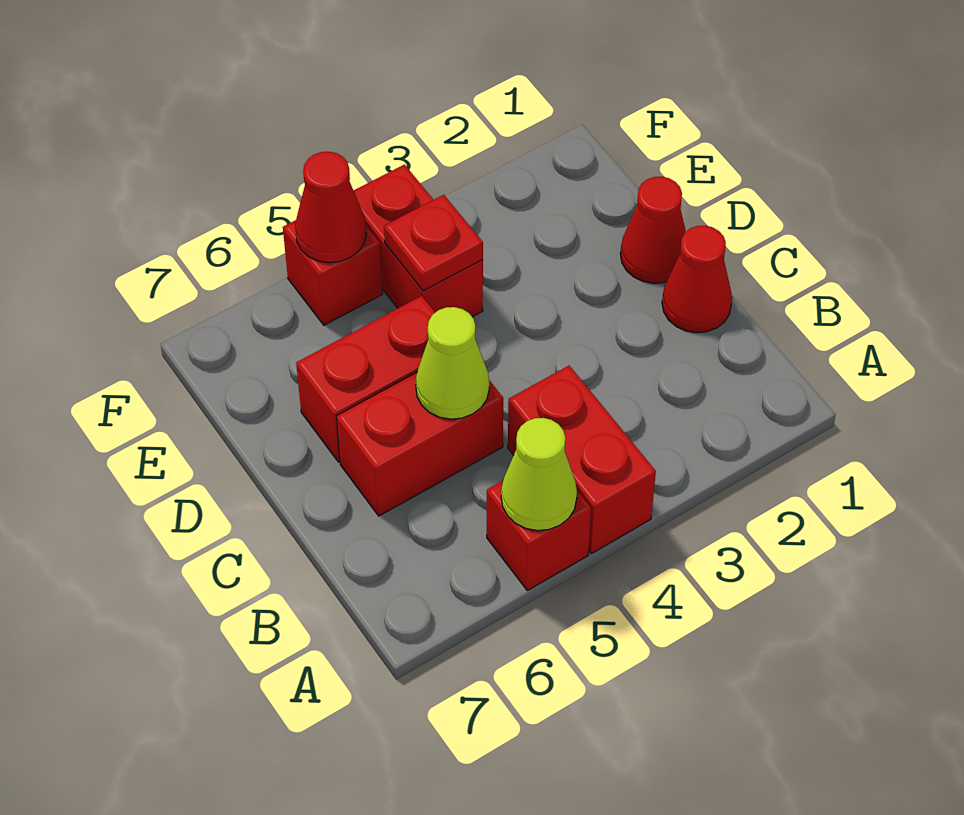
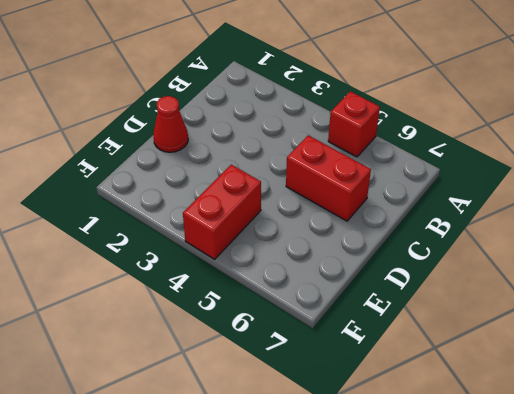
none -> red 1x2 brick [508,366,656,553]
none -> red 1x1 cone [662,226,732,333]
none -> red 1x2 brick [296,296,435,462]

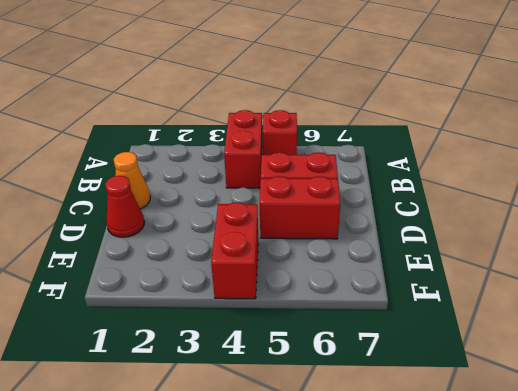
orange 1x1 cone [114,152,150,209] -> red 1x1 cone [662,226,732,333]
none -> red 1x1 brick [283,220,383,325]
none -> lime 1x1 cone [501,418,577,531]
none -> lime 1x1 cone [416,307,489,419]

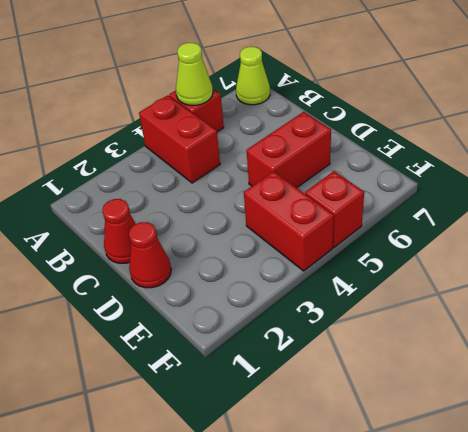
lime 1x1 cone [236,47,270,105] -> lime 1x1 cone moved to [416,307,489,419]
none -> red 1x2 brick [337,373,503,516]
none -> red 1x1 plate [384,195,483,291]
none -> red 1x1 cone [295,152,366,263]

